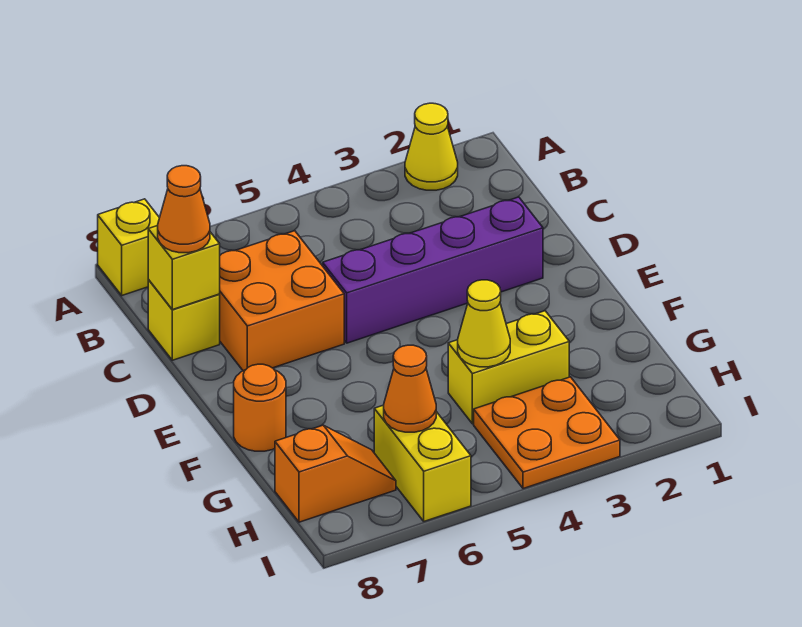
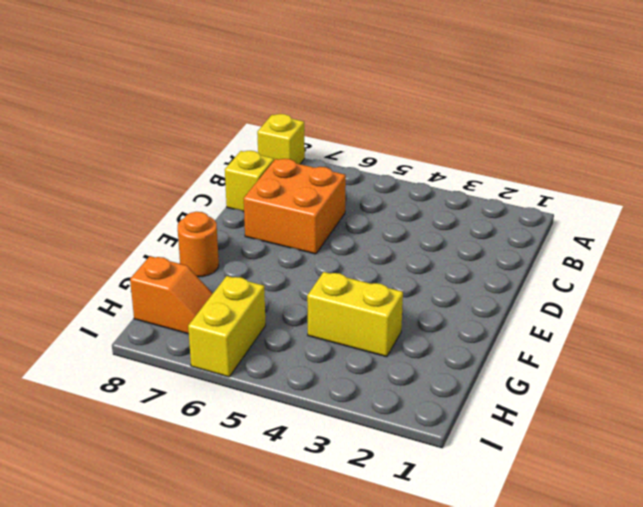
none -> yellow 1x1 cone [405,103,458,190]
none -> purple 1x4 brick [323,197,543,343]
none -> orange 2x2 plate [474,377,620,489]

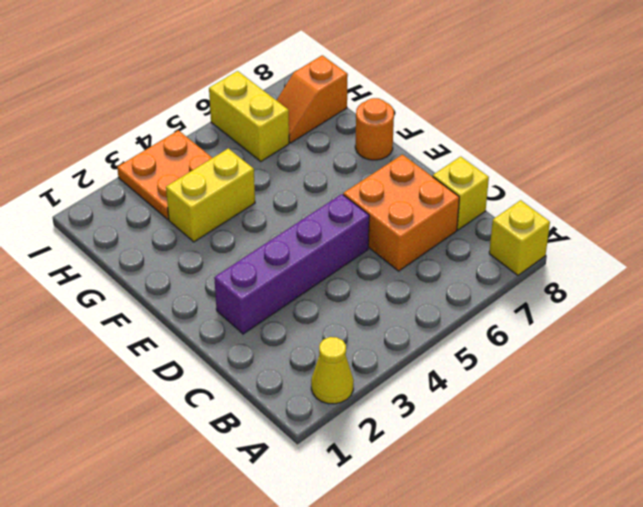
none -> yellow 1x1 brick [148,226,220,310]
none -> yellow 1x1 cone [458,280,510,367]
none -> orange 1x1 cone [384,345,436,432]

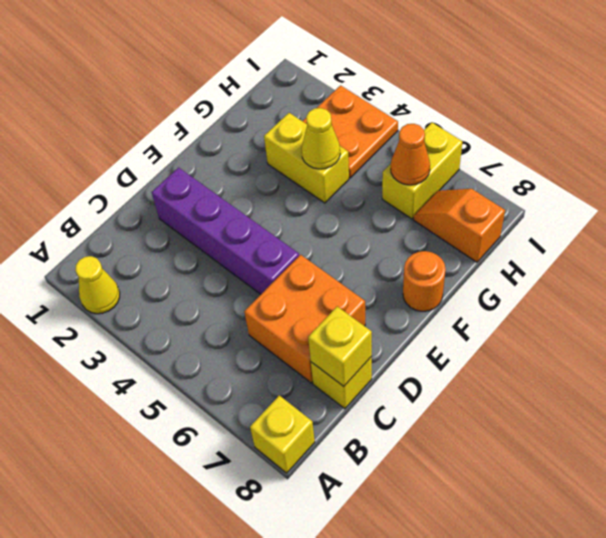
none -> orange 1x1 cone [158,166,210,253]

